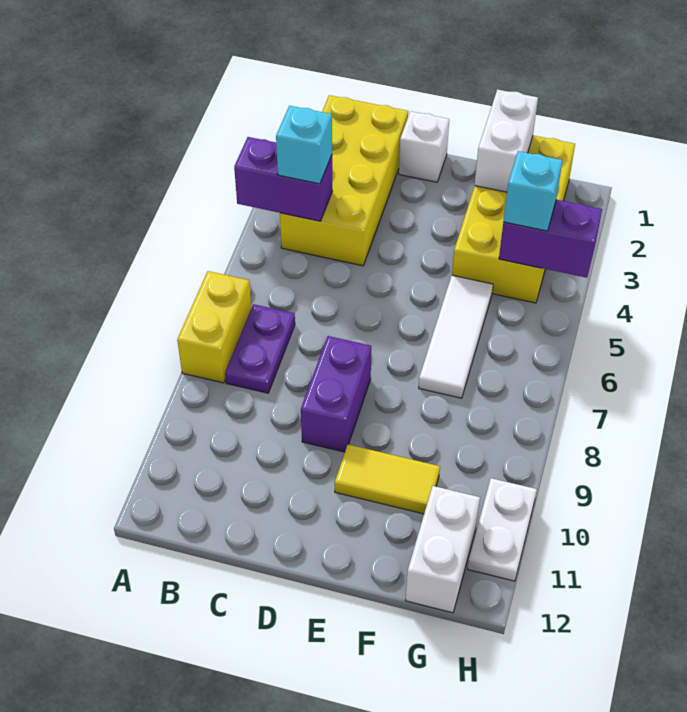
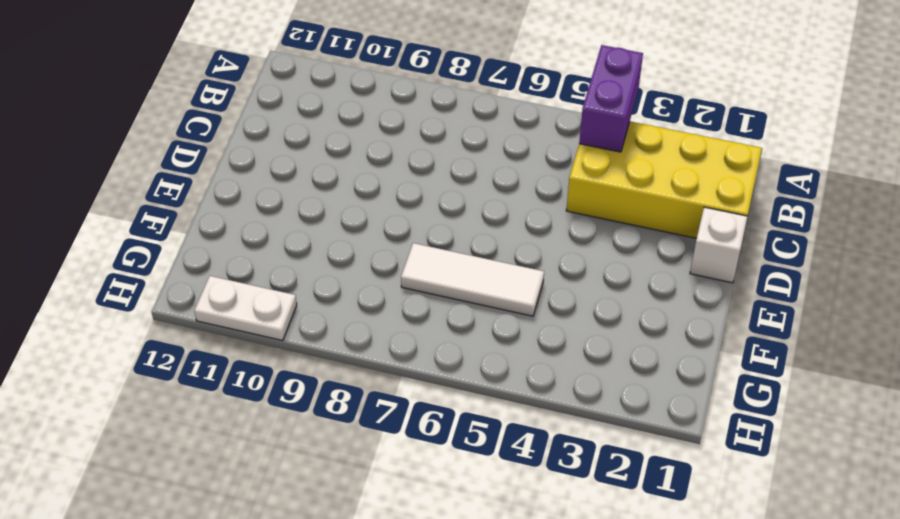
none -> yellow 1x2 brick [177,271,251,383]
none -> purple 1x2 plate [225,304,295,393]
none -> purple 1x2 brick [301,336,371,452]

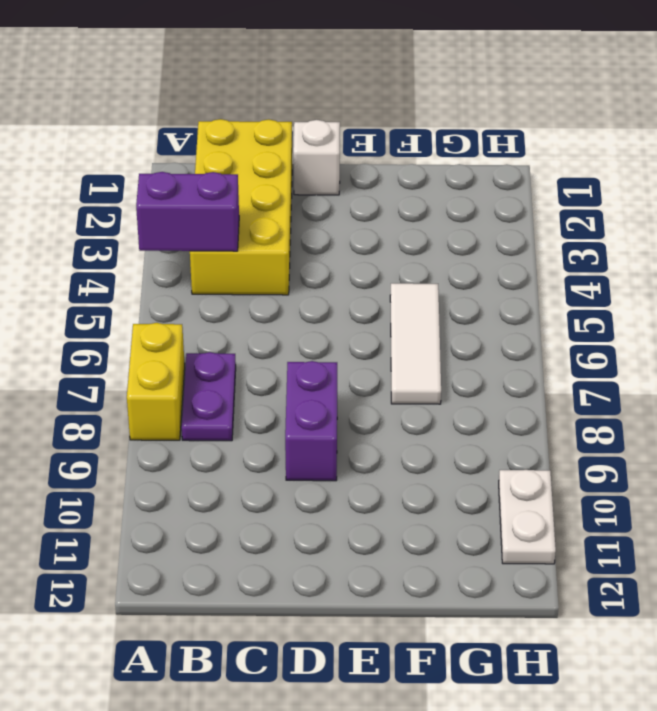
none -> yellow 1x2 tile [335,444,440,514]
none -> yellow 2x4 brick [452,136,575,303]
none -> white 1x2 brick [405,486,480,613]

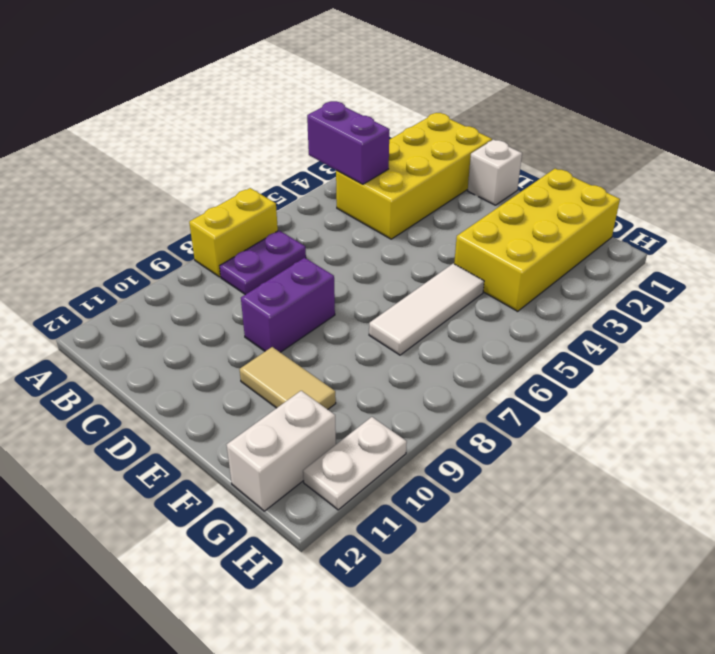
tan 1x2 tile [240,347,336,409] -> yellow 1x2 tile [335,444,440,514]
none -> white 1x2 brick [475,89,538,192]
none -> purple 1x2 brick [499,200,602,278]
none -> cyan 1x1 brick [276,106,332,184]

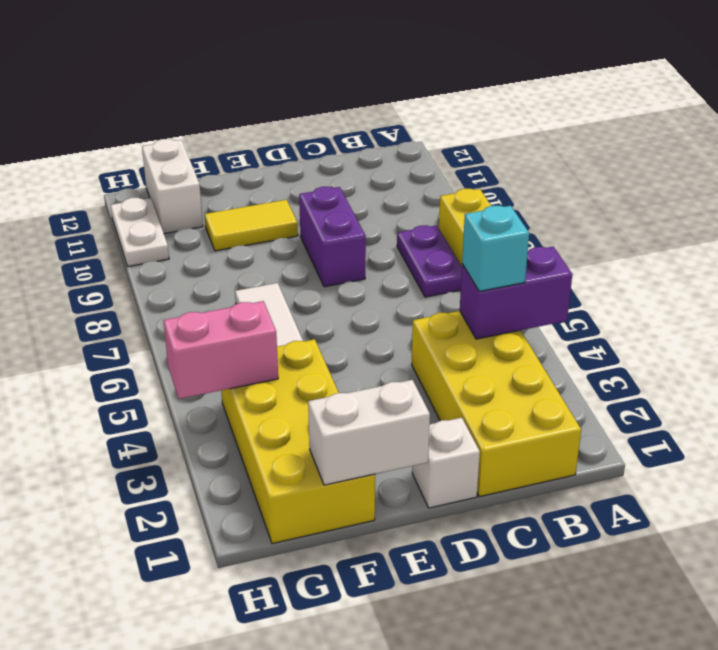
white 1x2 brick [308,380,430,485] -> white 1x2 brick turned to [475,89,538,192]
pink 1x2 brick [163,301,278,399] -> purple 1x2 brick [499,200,602,278]
none -> cyan 1x1 brick [503,151,563,231]

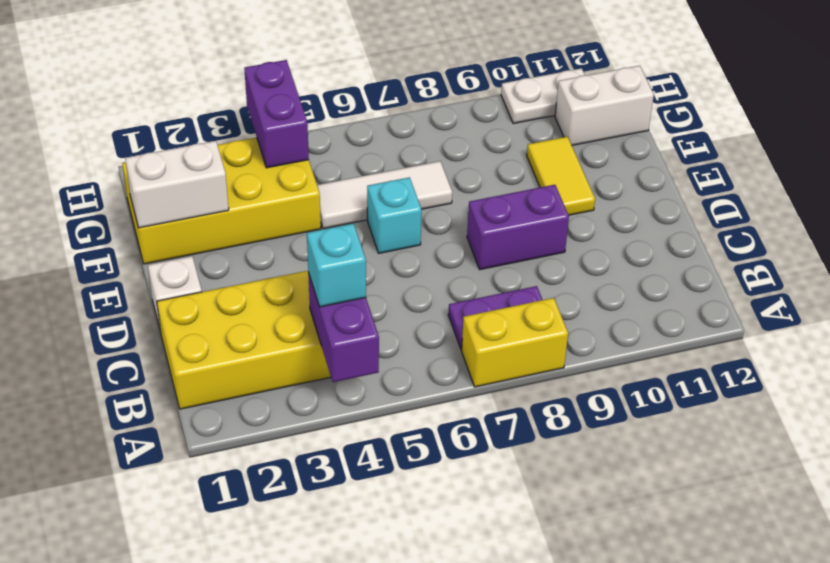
cyan 1x1 brick [367,177,421,253] -> cyan 1x1 brick moved to [503,151,563,231]

